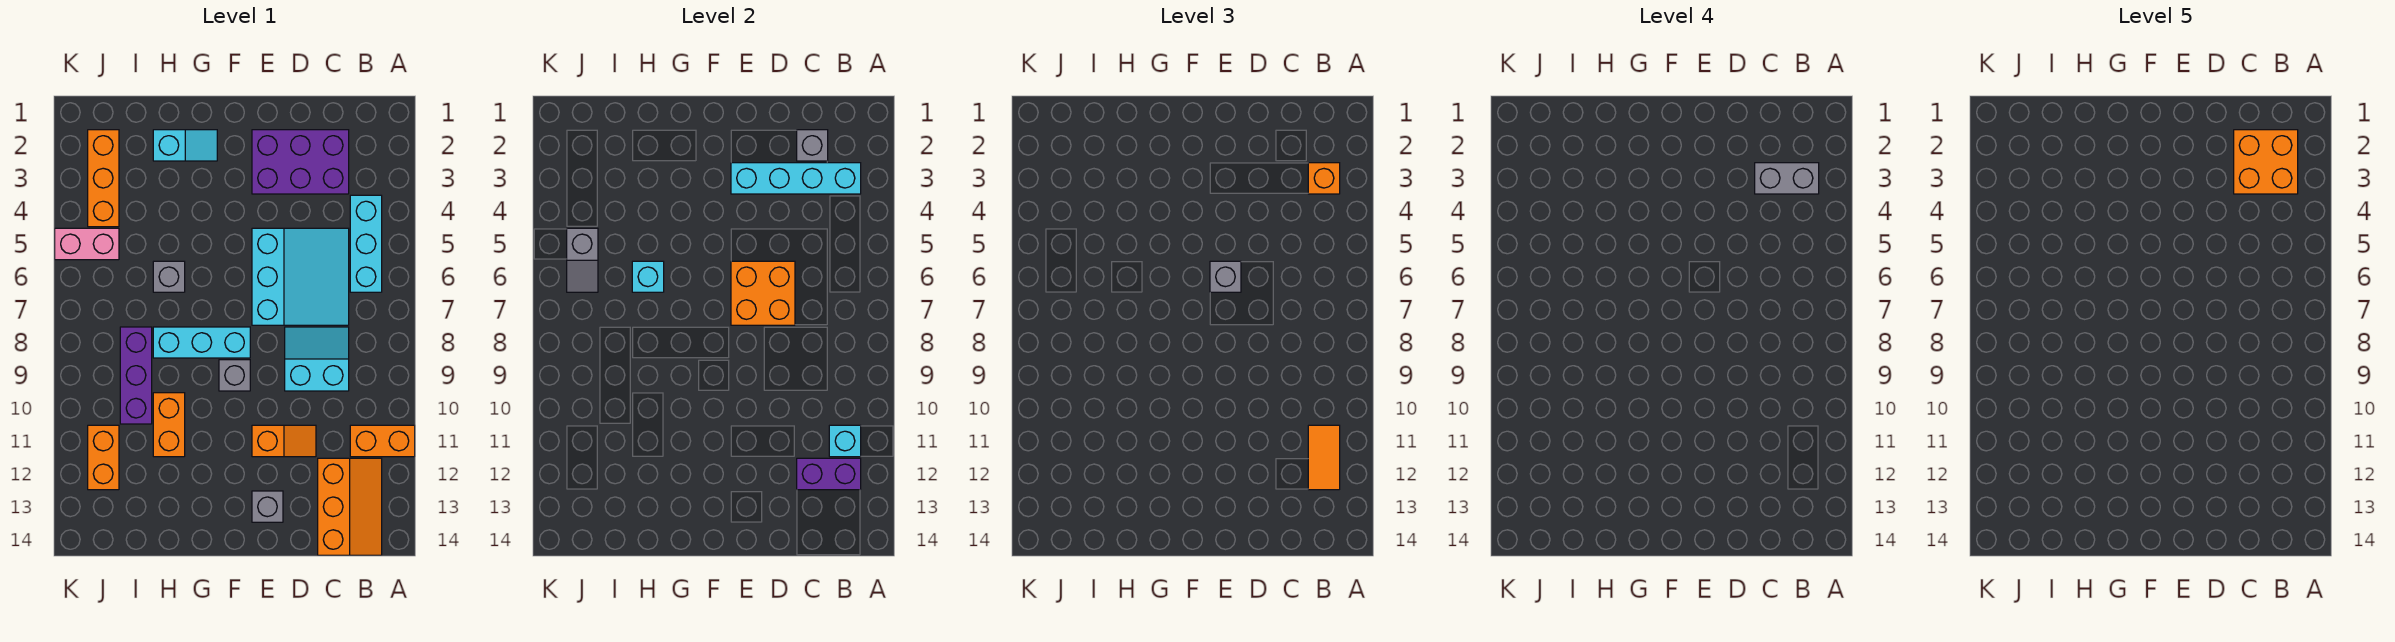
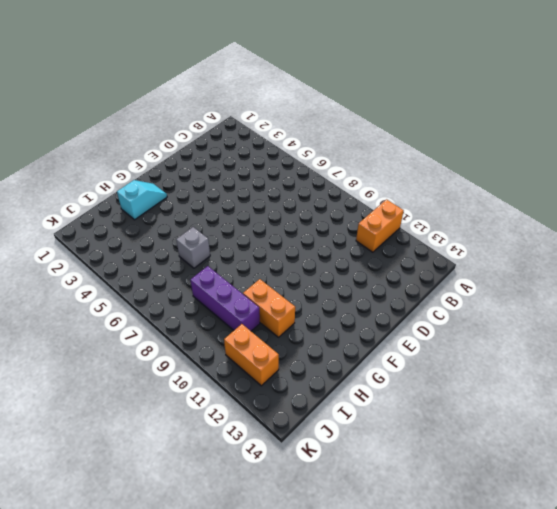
none -> cyan 1x3 brick [350,195,382,292]
none -> orange 2x3 slope [318,458,382,555]
none -> purple 2x3 brick [252,130,349,194]

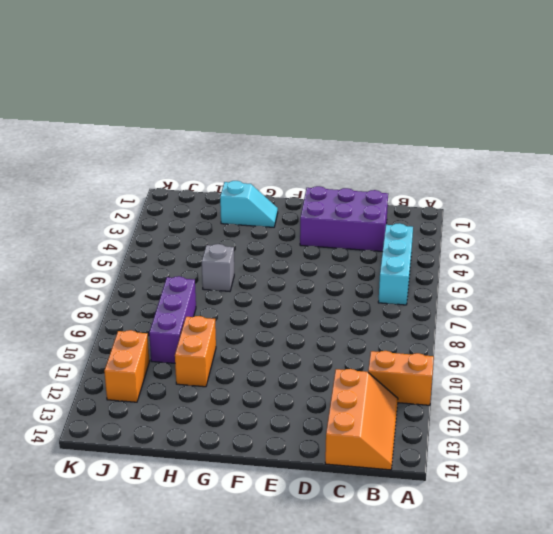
none -> cyan 3x3 slope [252,228,349,325]
none -> cyan 2x2 slope [285,327,349,391]
none -> orange 1x2 slope [252,425,316,457]

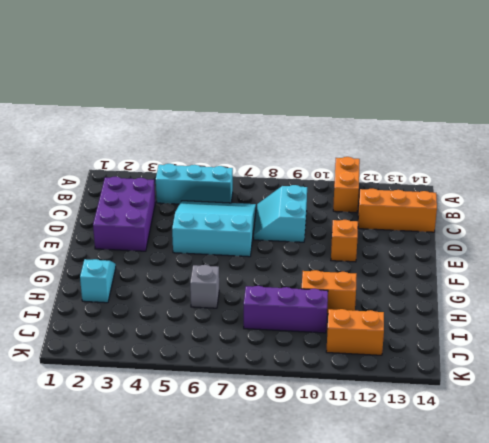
none -> grey 1x1 brick [252,491,283,522]
none -> cyan 1x3 brick [153,327,250,358]
none -> grey 1x1 brick [219,360,250,391]

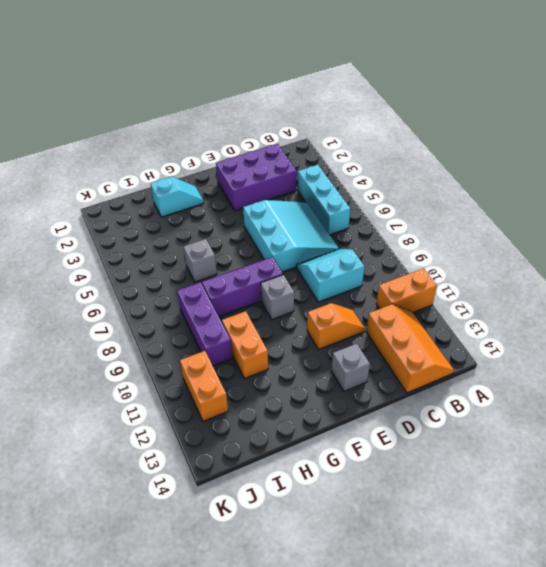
purple 1x3 brick [202,257,283,316] -> cyan 1x3 brick [153,327,250,358]
none -> orange 1x3 brick [88,130,119,227]
none -> pink 1x2 brick [55,228,119,260]
none -> cyan 1x4 brick [731,163,861,194]

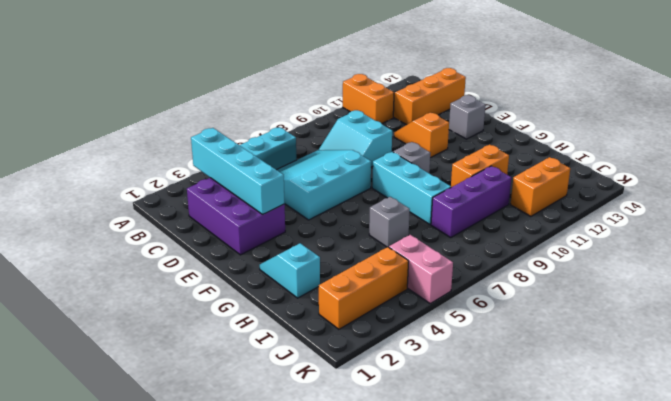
none -> cyan 1x1 brick [829,425,861,457]
none -> purple 1x2 brick [797,458,861,490]
none -> grey 1x1 brick [797,130,828,161]

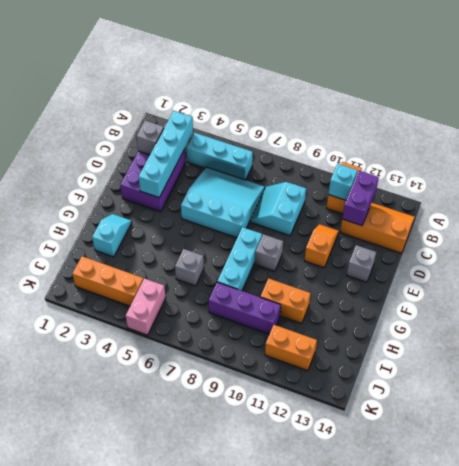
none -> orange 2x2 brick [731,261,795,325]
none -> cyan 1x1 brick [632,261,664,292]
none -> grey 1x2 slope [567,228,598,292]

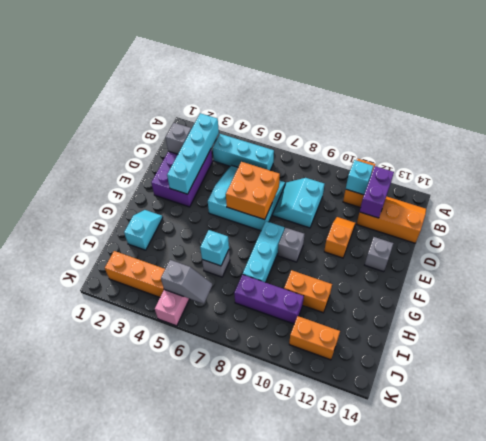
none -> orange 1x1 brick [1308,163,1340,194]
none -> orange 1x2 tile [1308,425,1340,490]
none -> grey 1x1 brick [1210,261,1241,292]

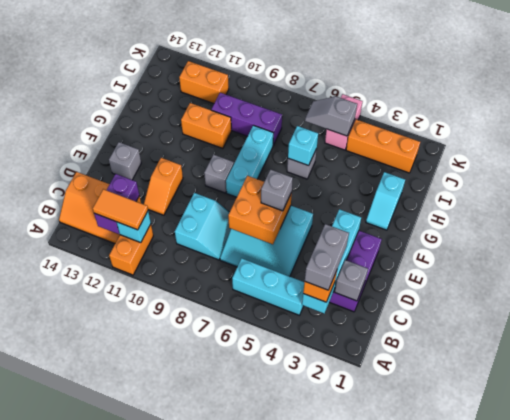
none -> orange 2x2 brick [2234,130,2298,194]

